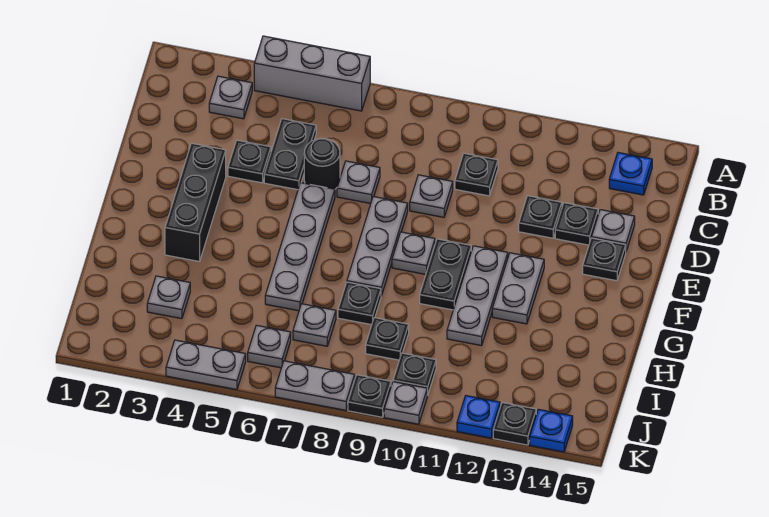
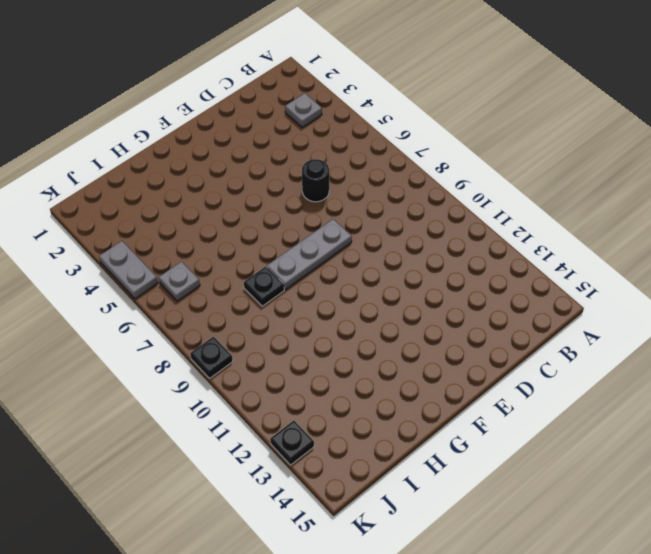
none -> grey 1x3 brick [254,36,370,111]
none -> blue 1x1 plate [609,153,652,195]
none -> black 1x2 plate [264,119,316,190]
none -> black 1x1 plate [455,153,498,196]

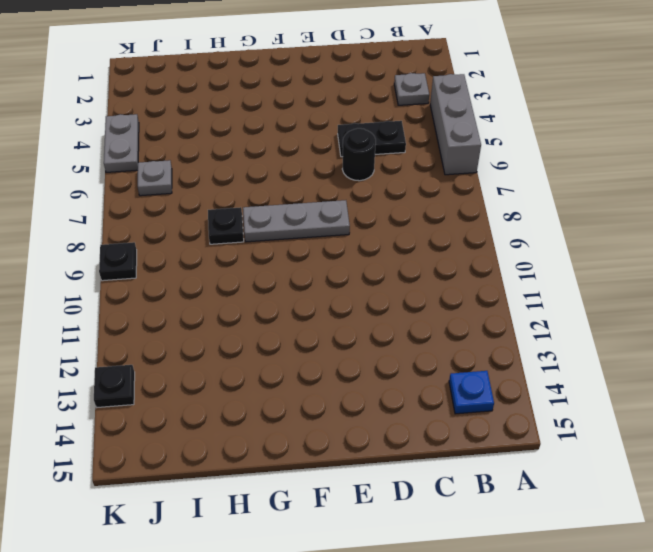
none -> black 1x1 plate [455,153,498,196]
none -> black 1x1 plate [228,140,271,183]
none -> grey 1x1 plate [337,161,380,203]
none -> grey 1x1 plate [410,175,453,217]

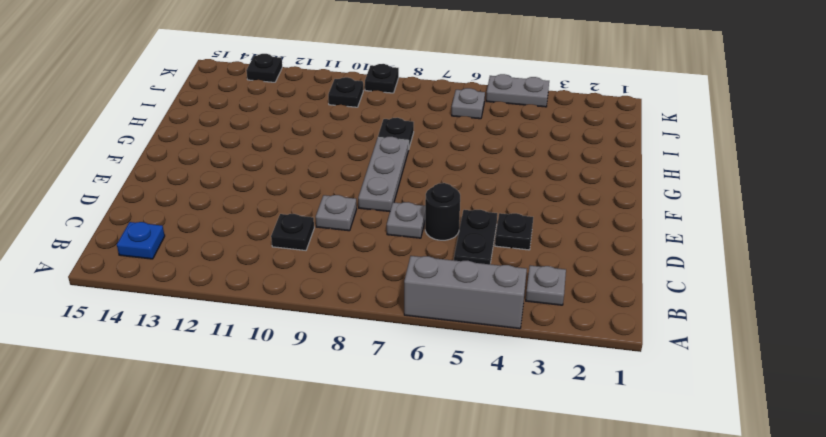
none -> black 1x1 plate [519,196,562,238]
none -> black 1x1 plate [555,203,598,245]
none -> grey 1x1 plate [592,210,635,251]
none -> black 1x3 brick [165,143,226,262]

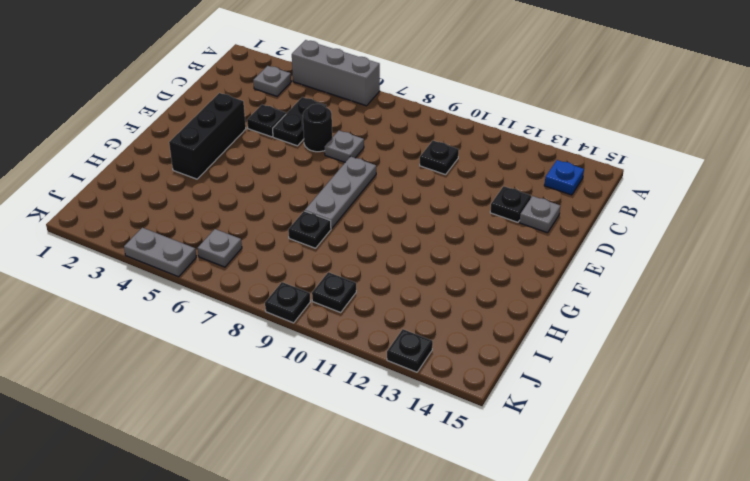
none -> grey 1x1 plate [410,175,453,217]
none -> black 1x1 plate [519,196,562,238]
none -> grey 1x4 plate [265,183,335,311]
none -> black 1x1 plate [583,238,626,281]

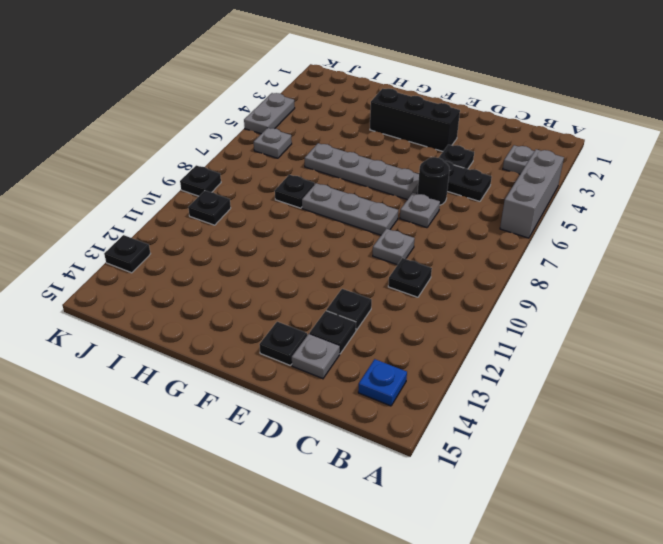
none -> grey 1x1 plate [392,232,435,274]
none -> black 1x2 plate [420,239,471,310]
none -> grey 1x3 plate [447,246,508,346]
none -> grey 1x2 plate [492,253,544,324]

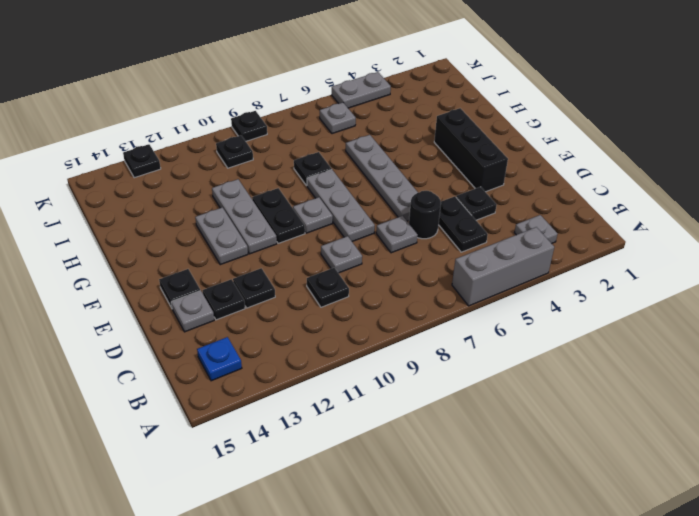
none -> grey 1x1 plate [147,276,190,319]
none -> grey 1x1 plate [293,304,336,346]
none -> black 1x1 plate [366,318,409,360]
none -> grey 1x2 plate [275,361,355,410]

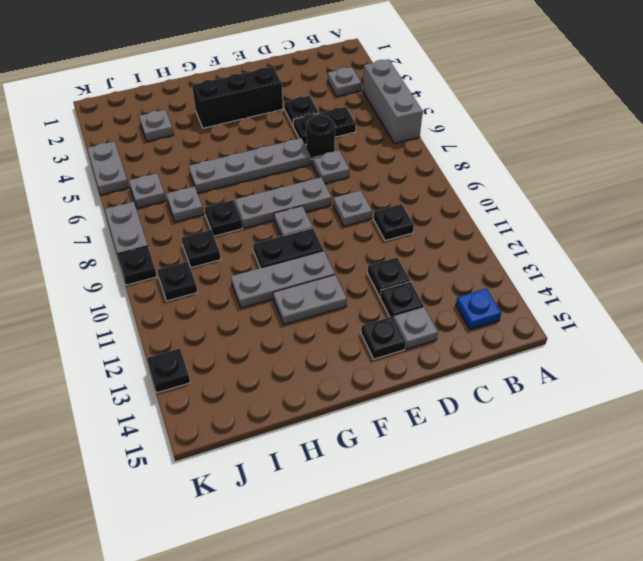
none -> grey 1x1 plate [384,382,428,424]
none -> blue 1x1 plate [457,396,500,438]
none -> blue 1x1 plate [530,409,573,452]

